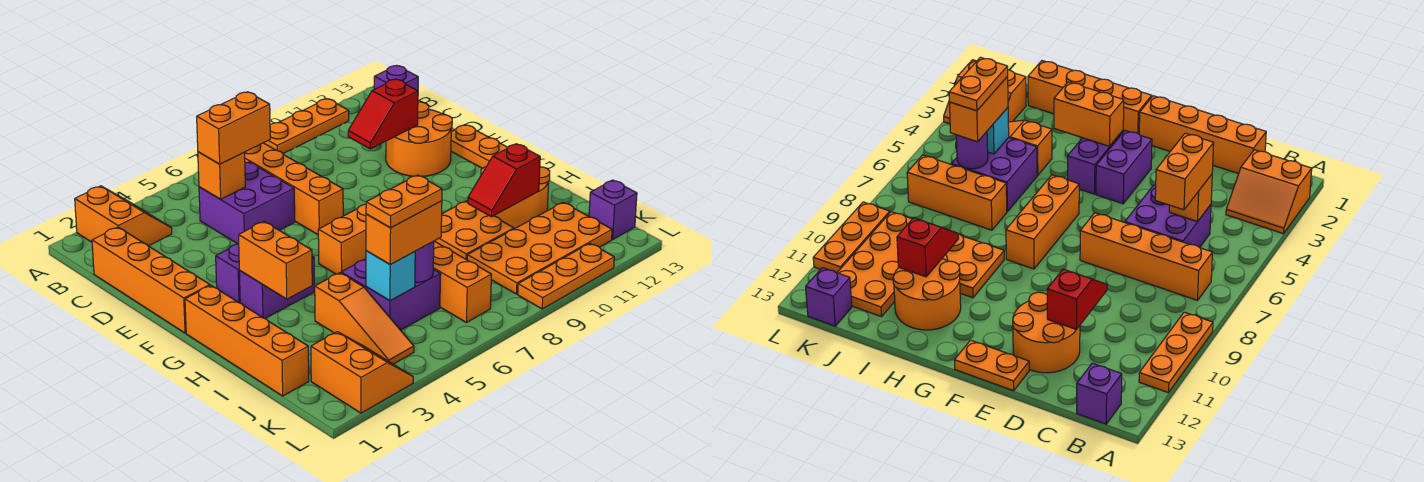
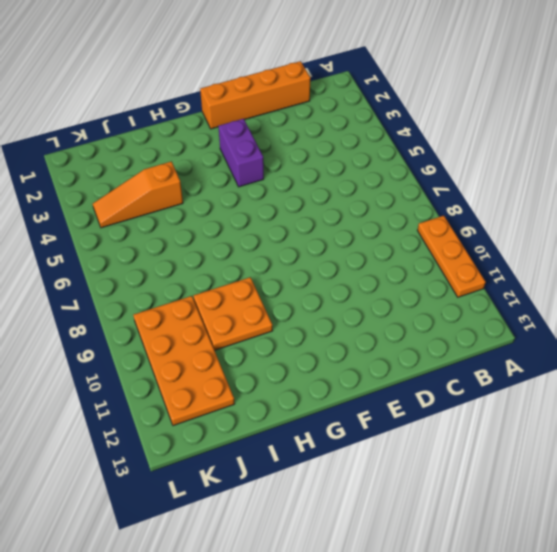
none -> orange 2x2 slope [75,186,172,246]
none -> orange 1x4 brick [245,143,343,235]
none -> purple 1x1 brick [374,66,418,91]
none -> purple 2x2 brick [199,162,295,244]

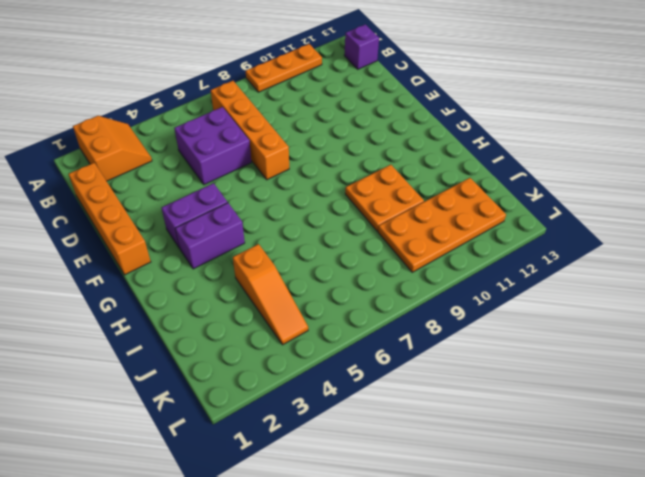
none -> orange 2x2 round brick [386,102,452,176]
none -> orange 1x2 plate [451,125,508,169]
none -> orange 1x4 brick [185,286,309,396]
none -> orange 1x3 brick [318,204,366,274]

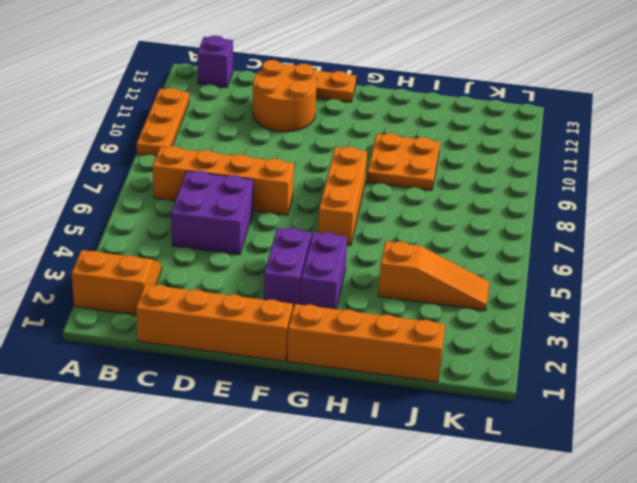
none -> orange 2x2 round brick [481,167,550,229]
none -> purple 2x2 brick [341,259,441,330]
none -> orange 1x3 brick [433,241,491,322]
none -> orange 2x4 plate [467,203,612,294]

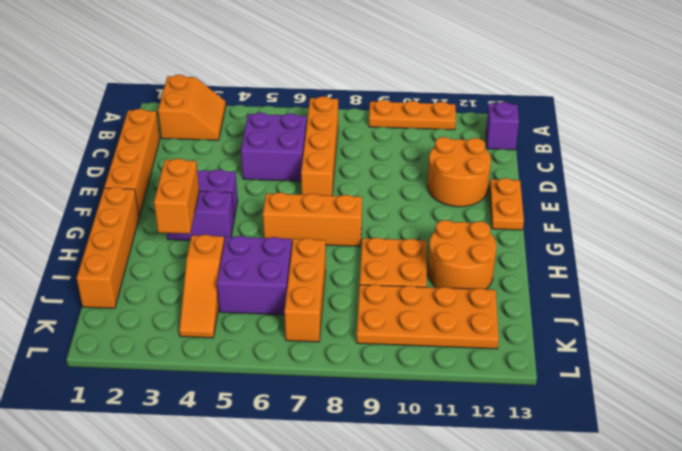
none -> orange 2x2 slope [311,332,413,413]
none -> purple 1x1 brick [589,180,637,239]
none -> orange 1x3 plate [518,243,614,309]
none -> orange 1x1 brick [198,152,245,199]

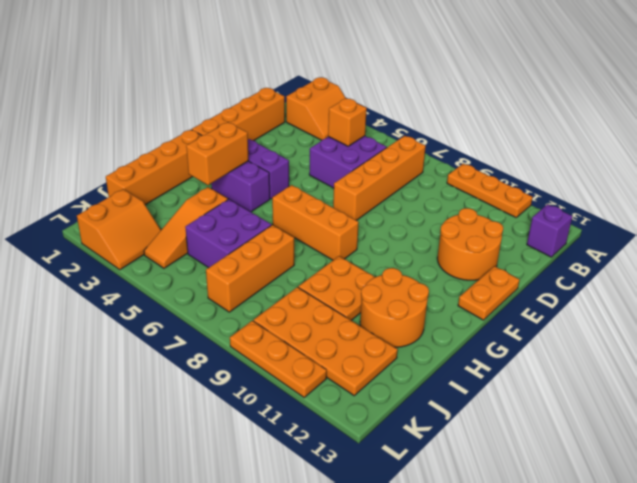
none -> purple 1x1 brick [589,180,637,239]
none -> red 1x2 slope [348,79,418,149]
none -> red 1x2 slope [468,144,540,217]
none -> cyan 1x1 brick [366,251,415,301]

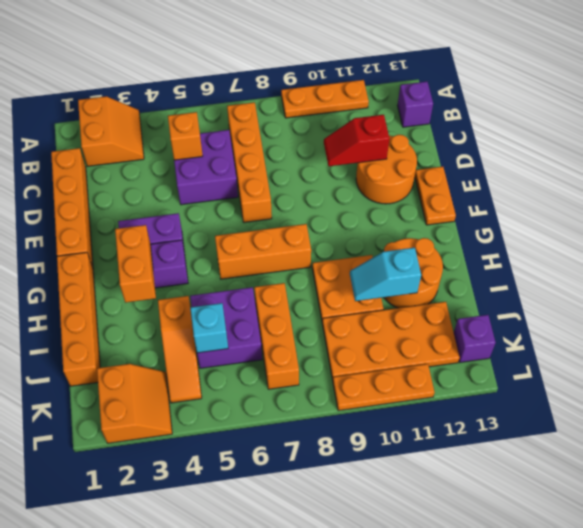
cyan 1x2 slope [350,248,421,301] -> red 1x2 slope [468,144,540,217]
none -> purple 1x1 round brick [415,241,434,282]
none -> orange 1x2 brick [197,92,270,164]
none -> orange 1x2 brick [366,201,442,265]
none -> orange 1x2 plate [366,175,442,228]

